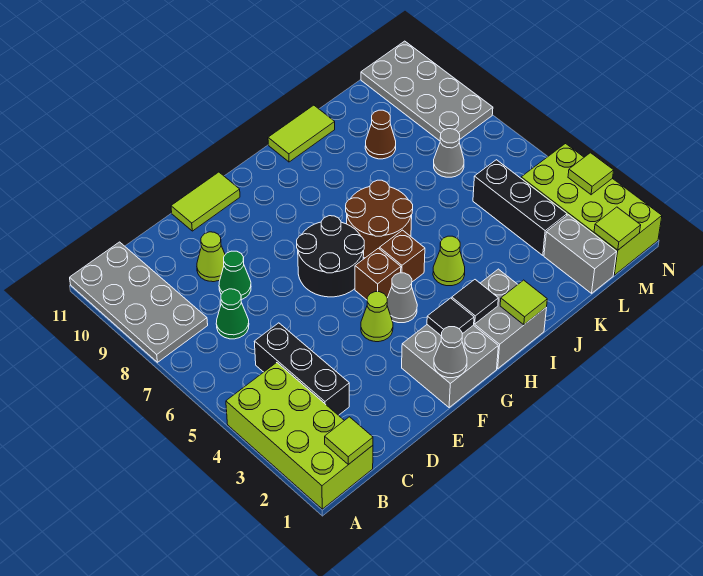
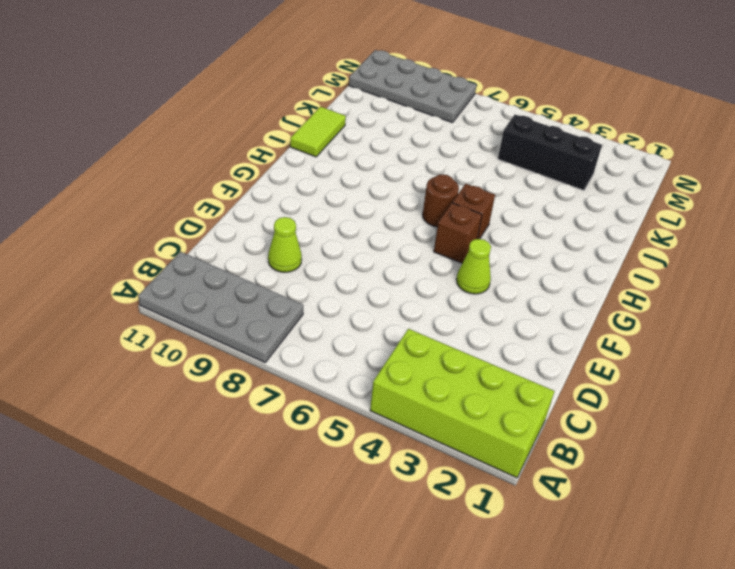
brown 1x1 round brick [423,174,459,227] -> brown 2x2 round brick [346,180,413,258]
none -> black 1x3 brick [254,323,349,415]
none -> green 1x1 cone [216,289,249,339]
none -> green 1x1 cone [219,251,251,300]
none -> lime 1x2 tile [171,172,240,231]

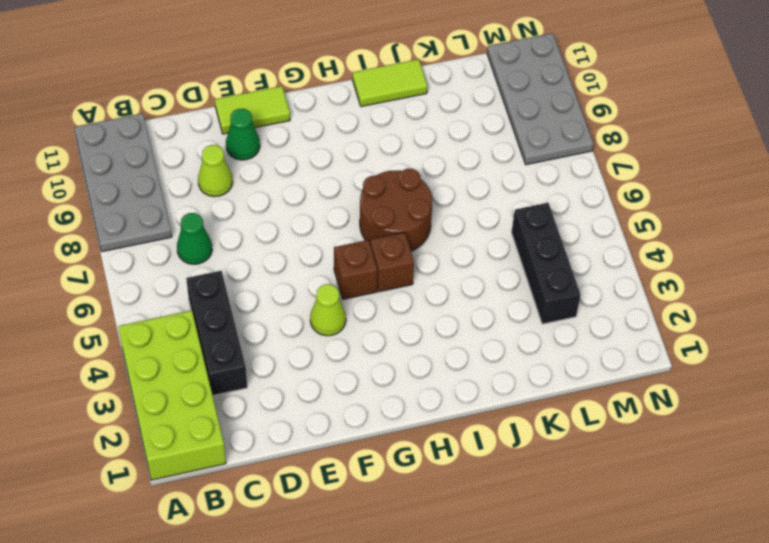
green 1x1 cone [226,109,260,160] -> green 1x1 cone moved to [219,251,251,300]
none -> grey 2x2 brick [402,325,498,408]
none -> black 2x2 round brick [297,216,364,297]
none -> grey 1x1 cone [387,273,417,323]
none -> grey 2x2 brick [474,269,547,368]

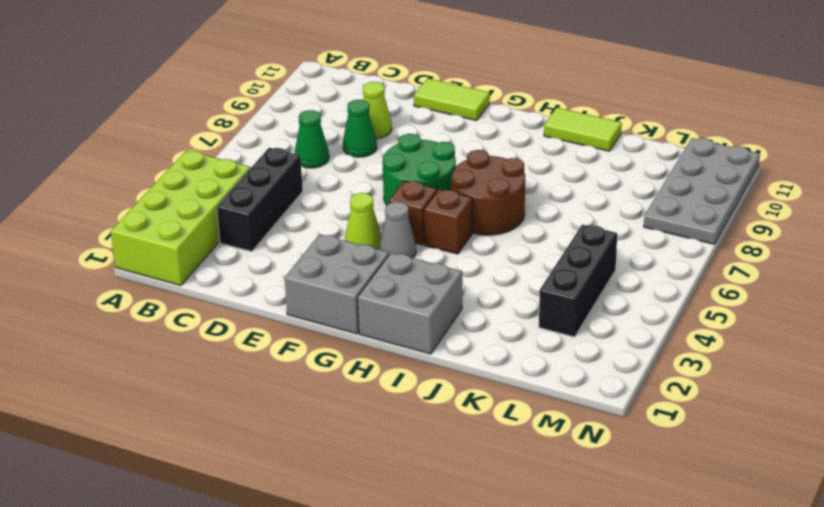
green 2x2 round brick [383,134,456,205] -> black 2x2 round brick [297,216,364,297]
none -> grey 2x4 plate [70,242,208,362]
none -> lime 1x1 cone [433,236,465,286]
none -> brown 1x1 cone [365,110,396,159]
none -> grey 1x2 brick [544,215,616,293]

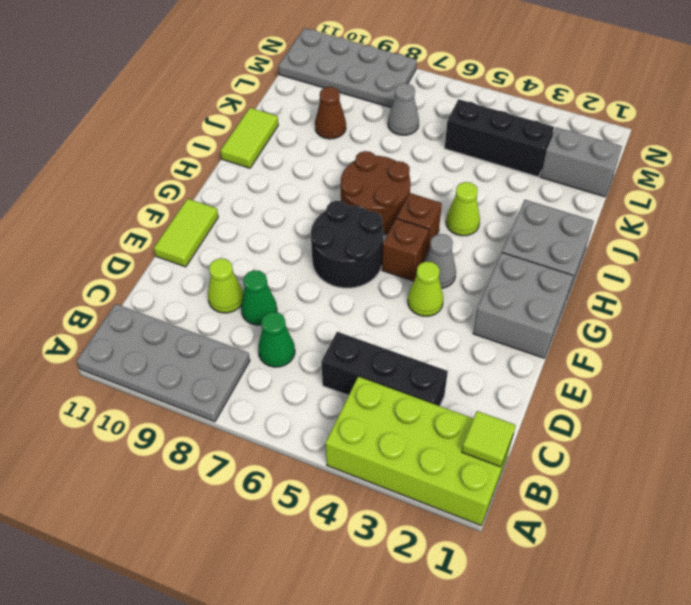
none -> lime 2x4 brick [521,144,662,275]
none -> grey 1x1 cone [434,327,467,378]
none -> black 1x1 tile [427,298,474,336]
none -> black 1x1 tile [452,280,498,324]

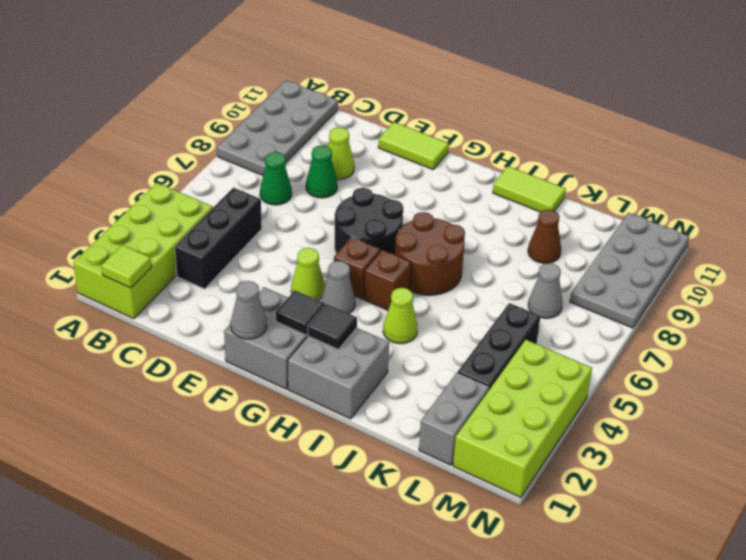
none -> lime 1x1 tile [500,280,547,325]
none -> lime 1x1 tile [594,207,641,250]
none -> lime 1x1 tile [568,153,614,195]

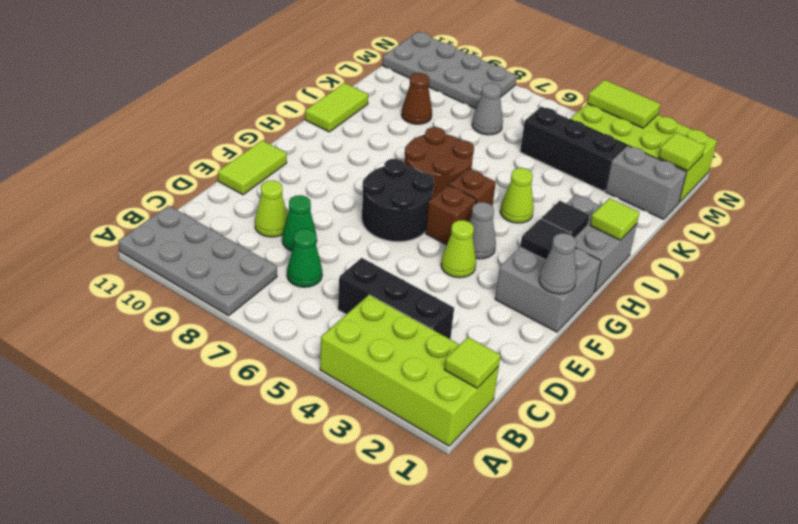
lime 1x2 tile [587,80,660,128] -> lime 1x1 tile [568,153,614,195]

